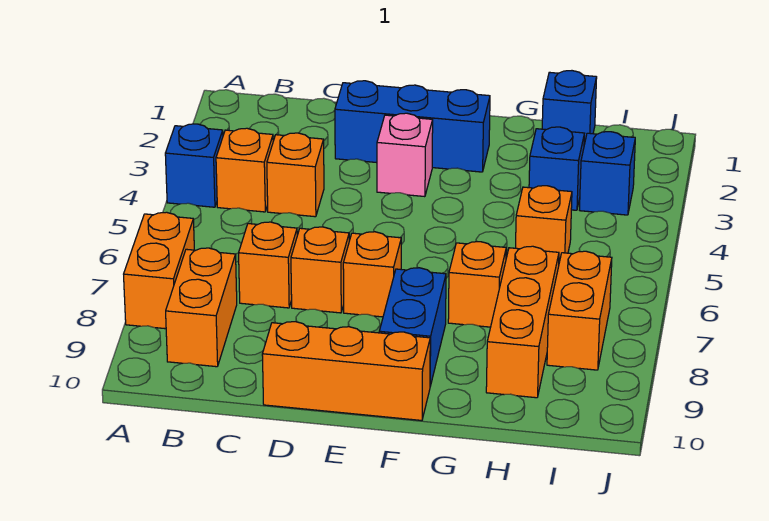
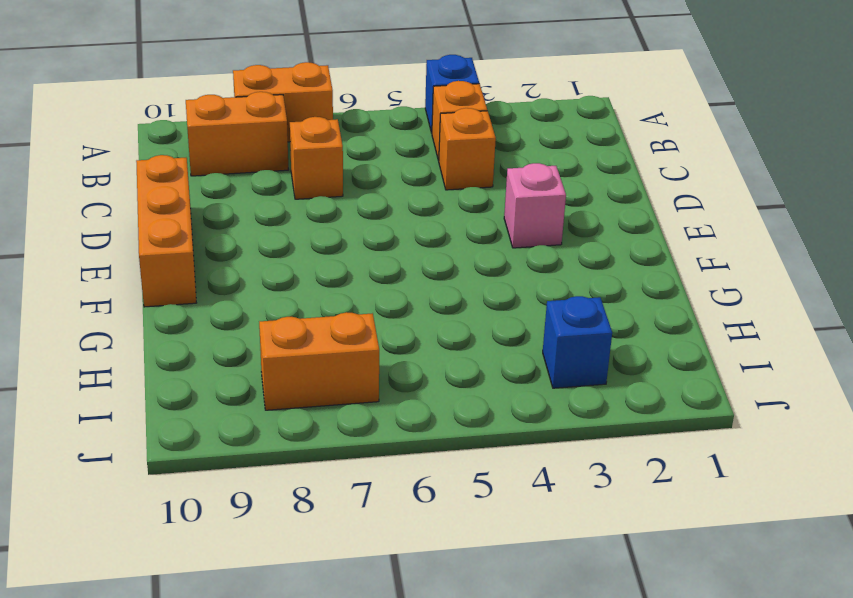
none -> blue 1x3 brick [335,81,490,172]
none -> orange 1x1 brick [291,227,349,313]
none -> orange 1x1 brick [343,232,401,317]

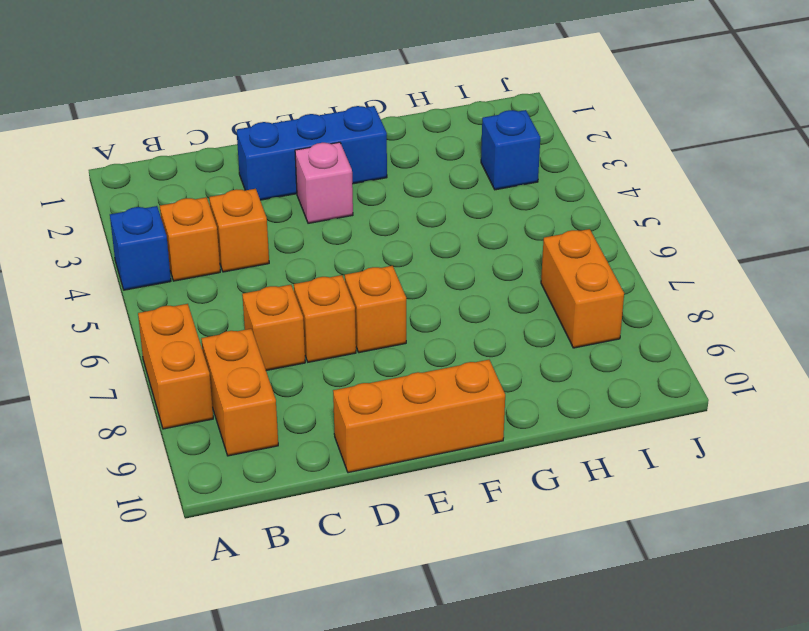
none -> blue 1x2 brick [379,268,446,386]
none -> orange 1x1 brick [448,242,506,327]
none -> blue 1x1 brick [542,71,597,145]

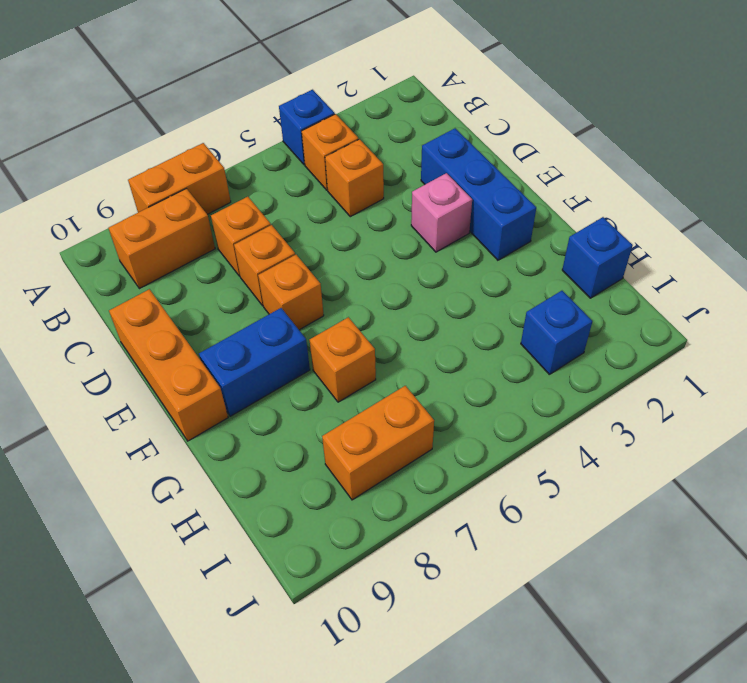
none -> blue 1x1 brick [529,127,584,210]
none -> orange 1x1 brick [516,186,572,262]
none -> orange 1x3 brick [486,246,559,398]

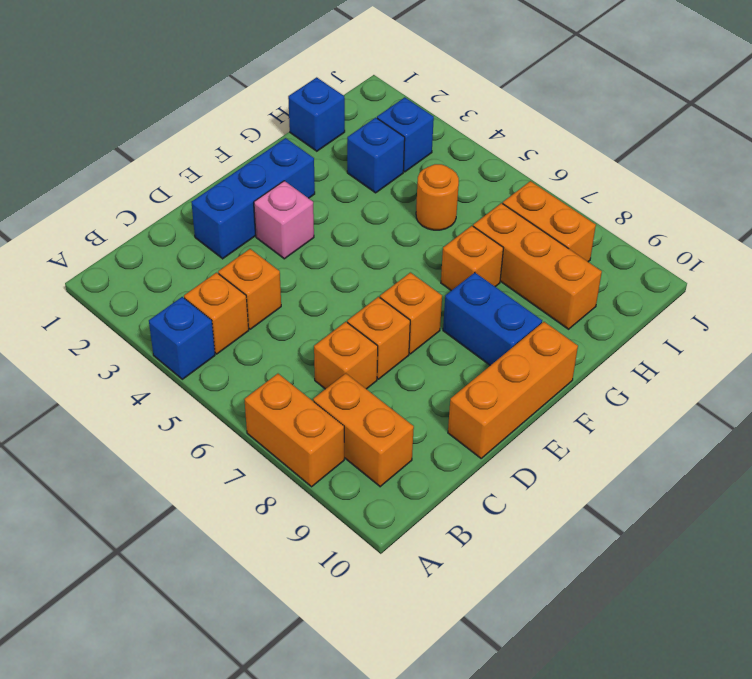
orange 1x1 round brick [416,164,459,230] -> orange 1x1 brick [516,186,572,262]

